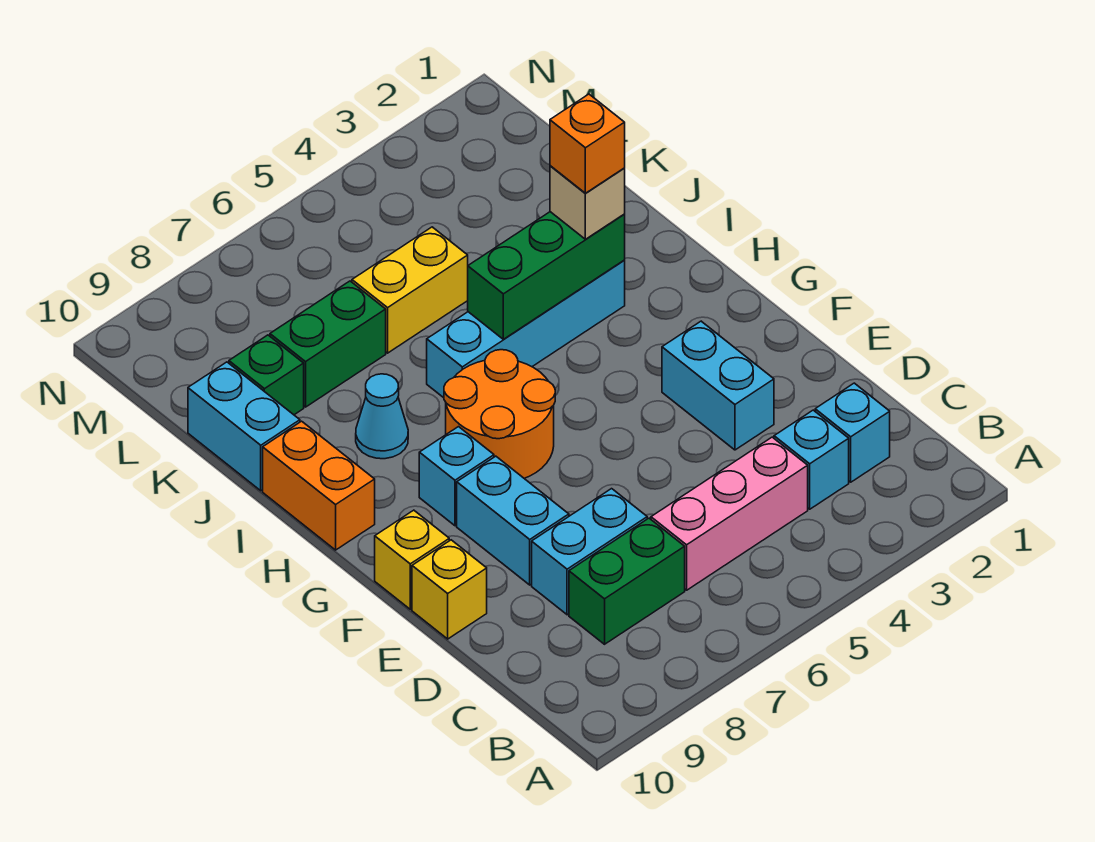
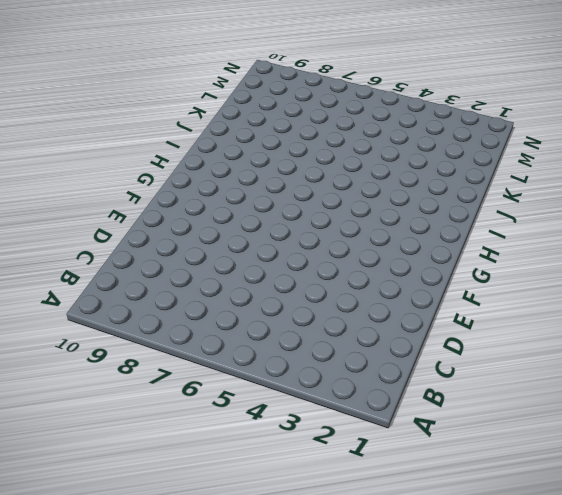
none -> cyan 1x1 brick [815,383,890,482]
none -> cyan 1x1 brick [774,410,849,509]
none -> pink 1x3 brick [651,437,808,590]

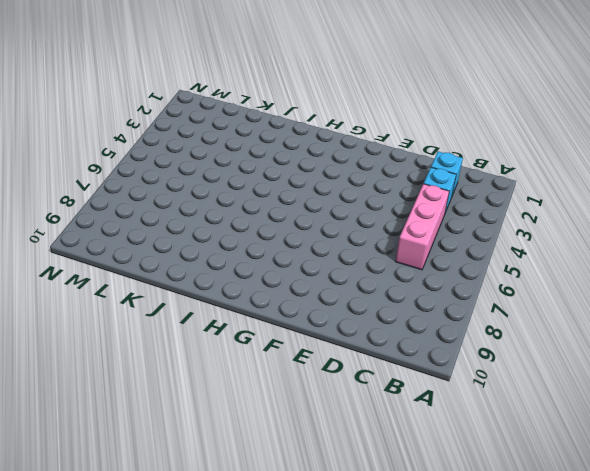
none -> green 1x2 brick [569,518,685,644]
none -> cyan 1x2 brick [532,489,647,615]
none -> cyan 1x2 brick [662,321,774,450]

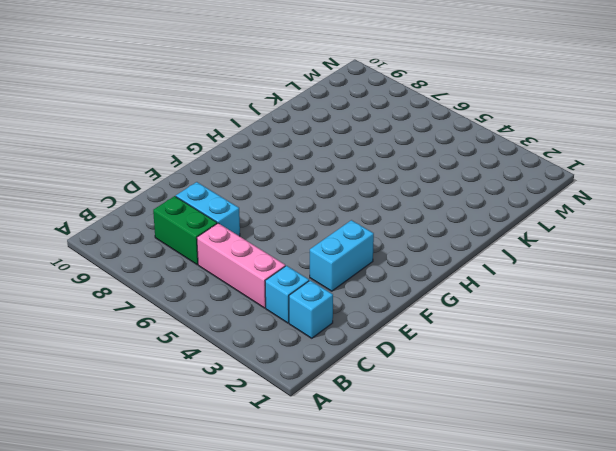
none -> cyan 1x2 brick [457,456,569,585]
none -> yellow 1x1 brick [412,540,487,639]
none -> yellow 1x1 brick [375,510,449,609]

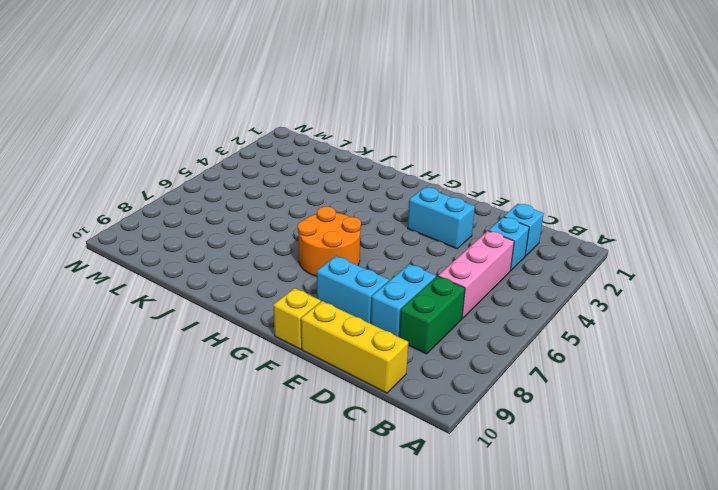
yellow 1x3 brick [301,301,408,393] -> yellow 1x1 brick [412,540,487,639]
none -> cyan 1x1 brick [419,427,494,526]
none -> orange 1x2 brick [263,421,375,550]
none -> cyan 1x4 brick [427,261,625,398]

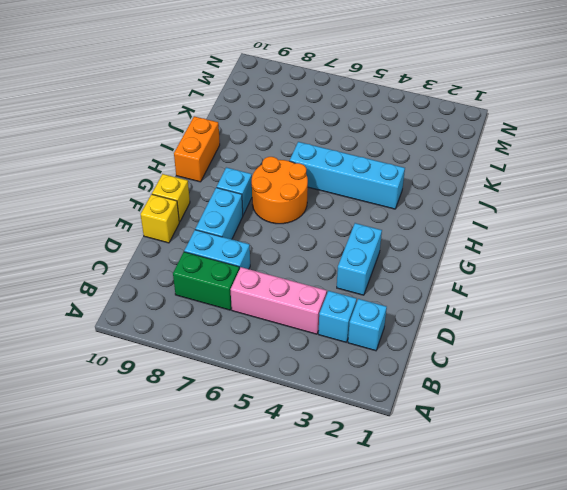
none -> cyan 1x1 cone [356,374,408,459]
none -> cyan 1x2 brick [188,362,300,491]
none -> yellow 1x2 brick [352,227,468,353]

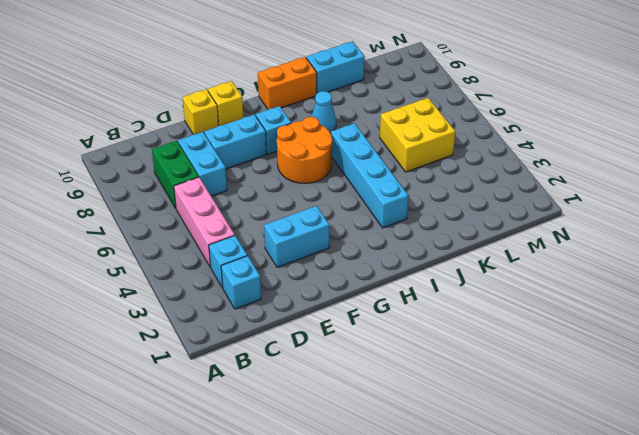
yellow 2x2 brick [380,98,455,172] -> yellow 1x2 brick [352,227,468,353]
none -> green 1x2 brick [270,281,386,407]
none -> green 1x1 brick [229,335,304,415]
none -> green 1x3 brick [468,212,625,339]

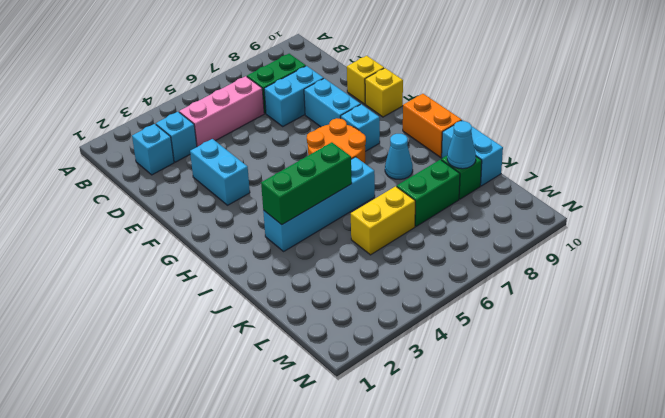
cyan 1x1 cone [447,121,476,169] -> none
none -> tan 1x1 brick [550,166,625,239]
none -> orange 1x1 brick [550,94,625,193]

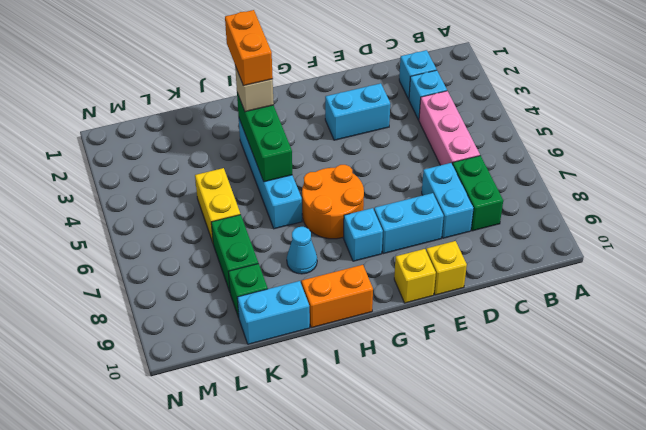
orange 1x2 brick [225,10,273,86] -> orange 1x1 brick [550,94,625,193]

